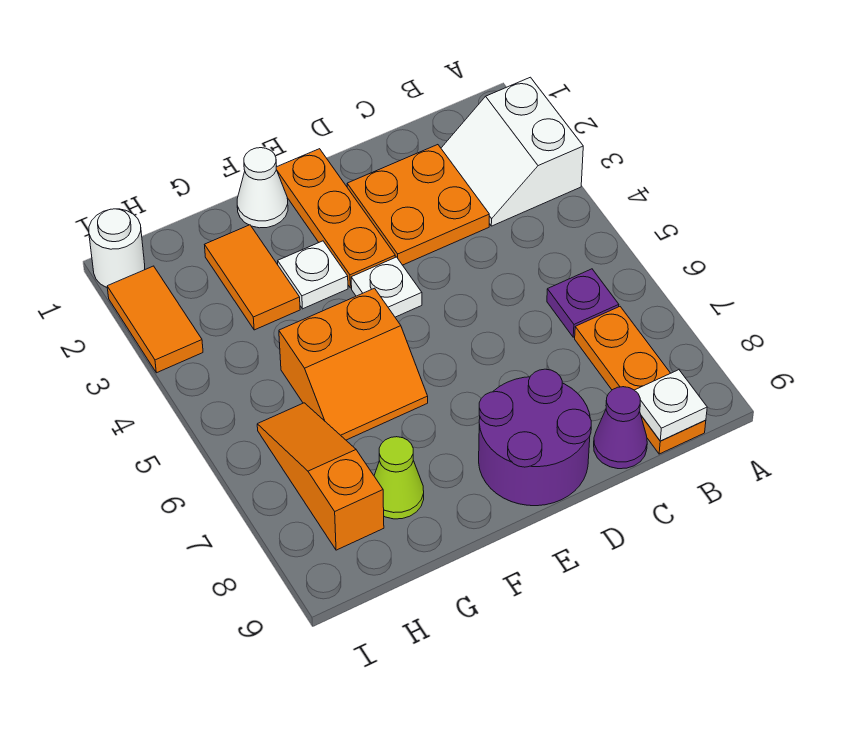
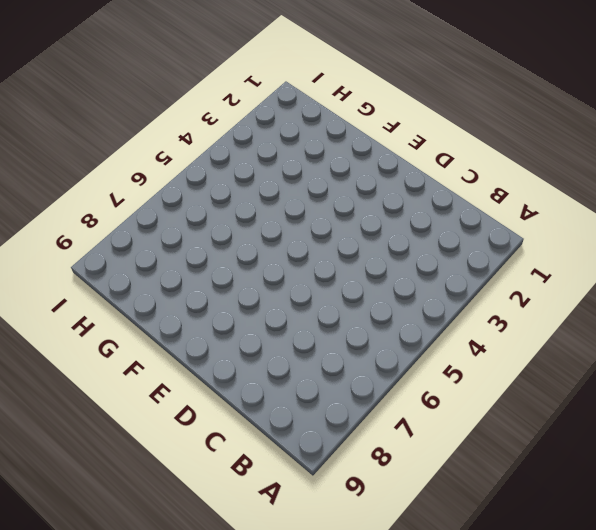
none -> white 2x2 slope [441,77,583,226]
none -> purple 1x1 plate [547,269,619,337]
none -> orange 1x3 plate [575,307,706,454]

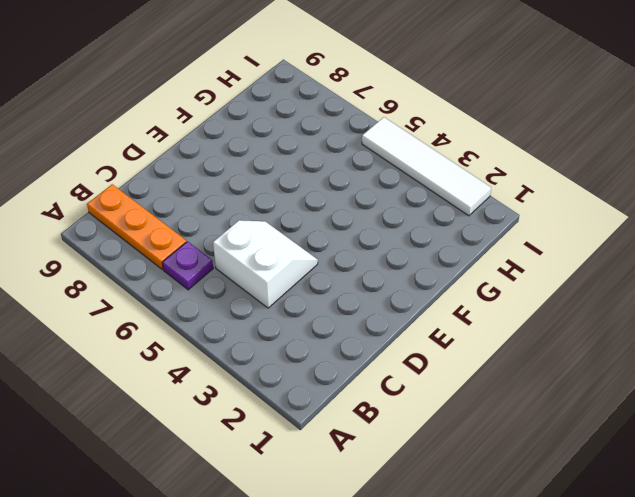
white 2x2 slope [213,220,318,308] -> white 2x2 slope moved to [441,77,583,226]
white 1x4 tile [362,117,491,216] -> orange 1x2 tile [107,266,203,373]
none -> orange 2x2 plate [347,145,489,265]
none -> purple 1x1 cone [594,387,647,469]
none -> purple 2x2 round brick [479,369,591,506]

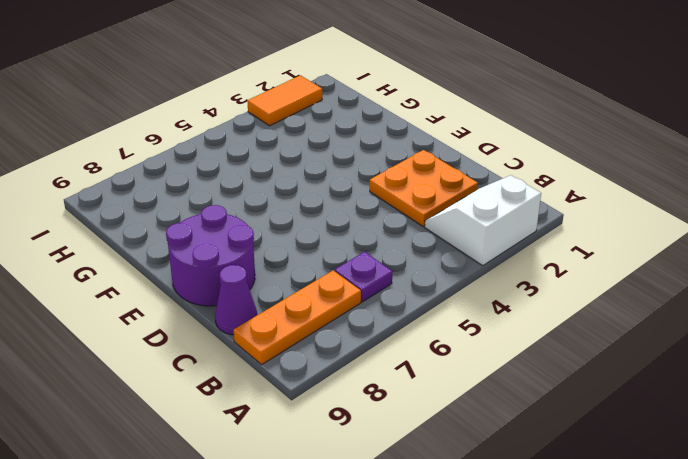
none -> orange 1x3 plate [276,149,395,288]
none -> white 1x1 plate [351,257,422,317]
none -> white 1x1 cone [237,148,288,228]

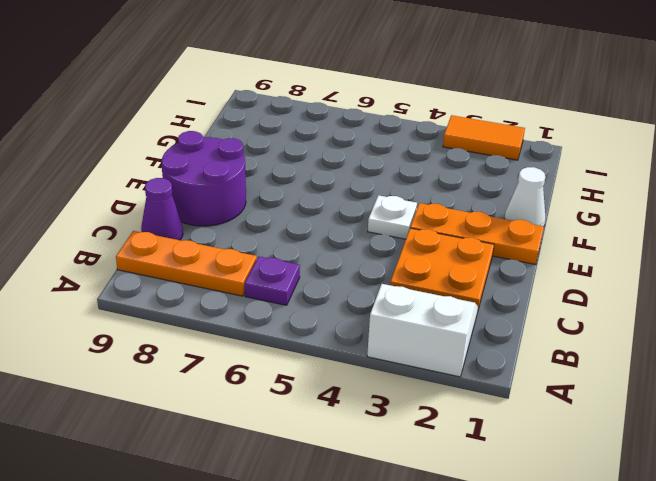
none -> white 1x1 plate [278,241,348,309]
none -> orange 2x2 slope [279,288,428,440]
none -> orange 1x2 tile [205,225,300,330]

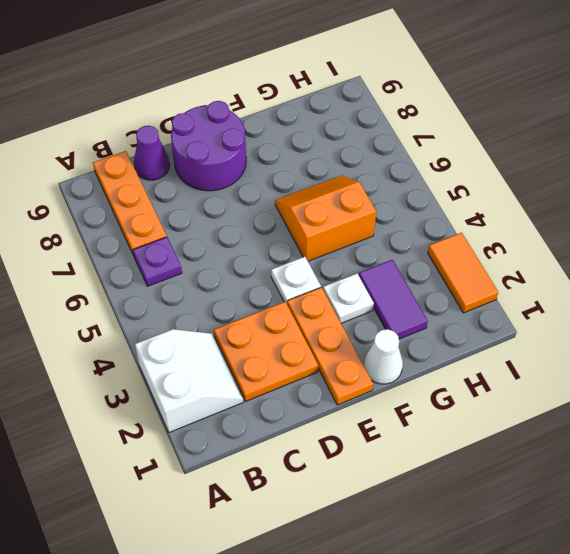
purple 1x2 tile [359,260,428,339] -> orange 1x2 tile [205,225,300,330]
none -> lime 1x1 cone [374,437,424,519]
none -> orange 1x3 slope [257,403,384,550]
none -> white 1x1 round brick [89,209,145,287]

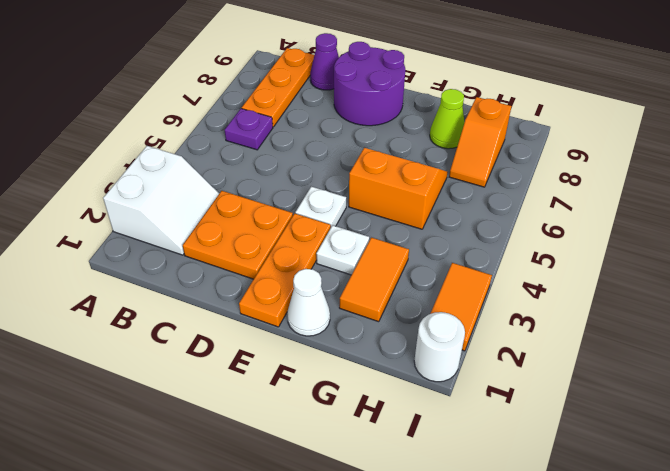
orange 1x2 slope [449,97,511,187] -> orange 1x3 slope [257,403,384,550]
none -> white 1x1 plate [635,370,707,441]

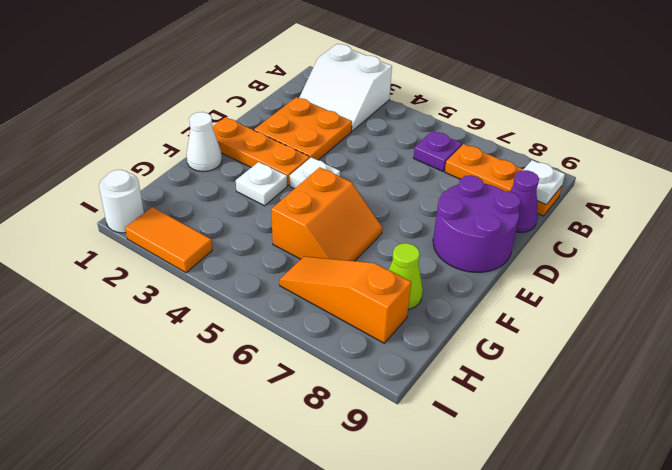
none -> orange 1x2 tile [205,225,300,330]

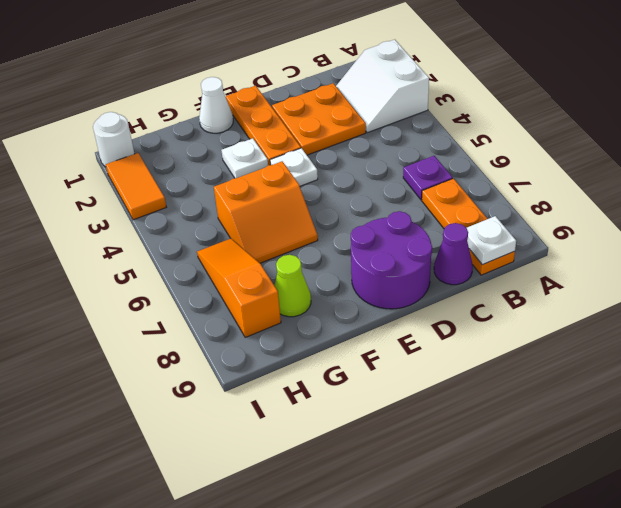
none -> orange 1x2 tile [205,225,300,330]

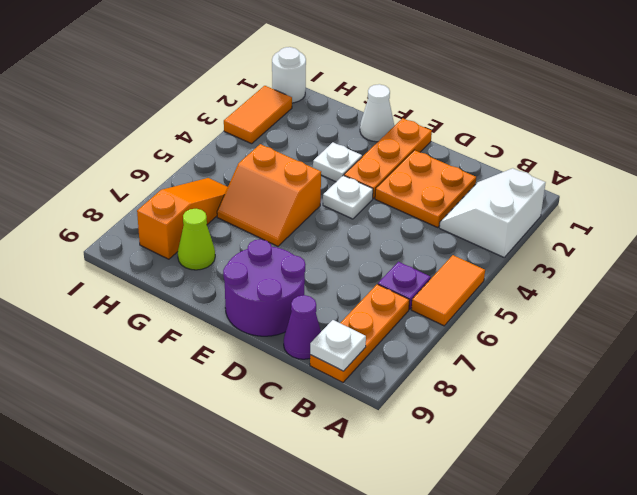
orange 1x2 tile [411,255,485,326] -> orange 1x2 tile moved to [205,225,300,330]

